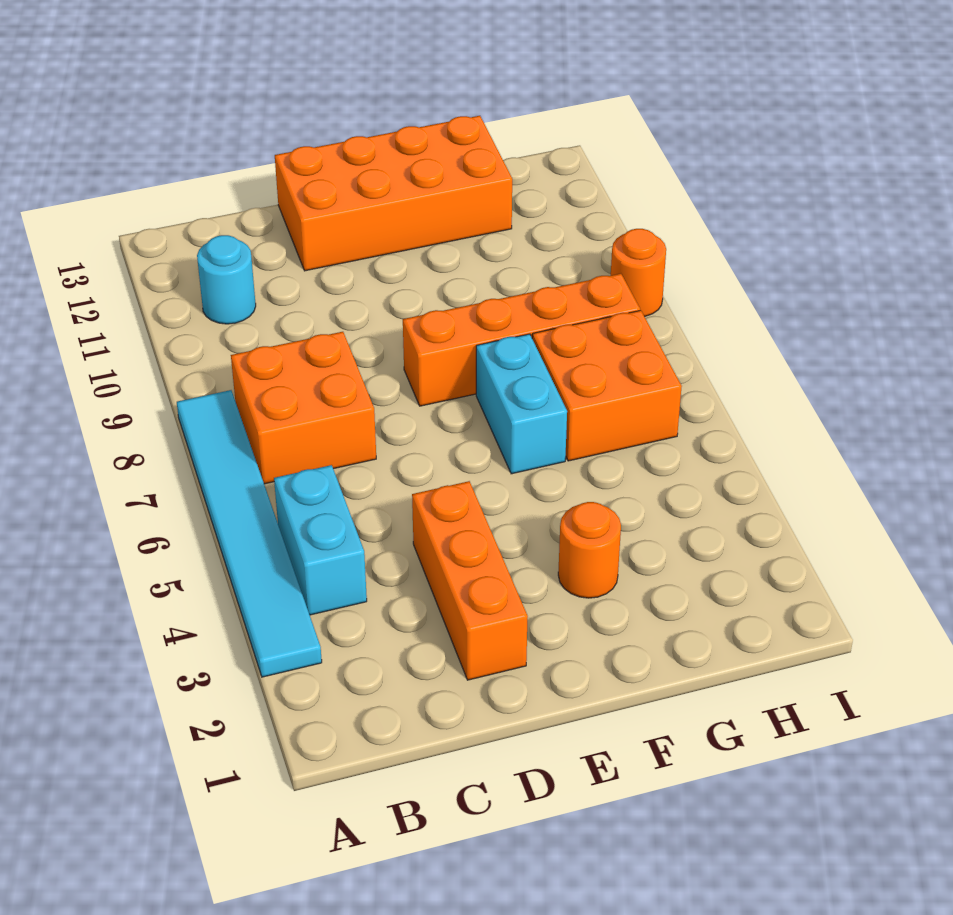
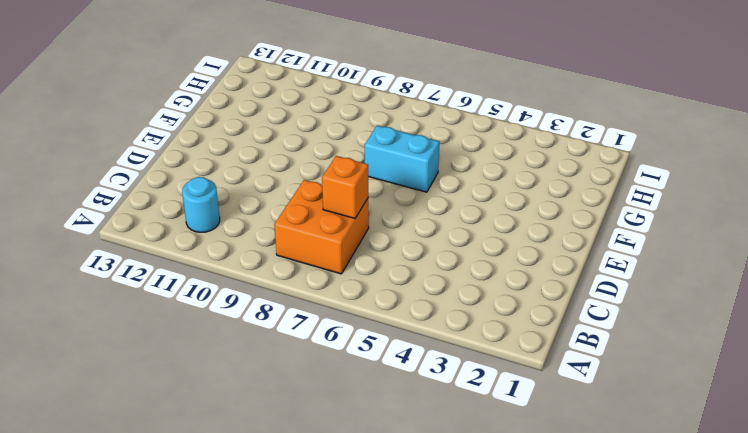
orange 1x1 brick [322,156,368,218] -> none
none -> cyan 1x6 tile [177,390,322,677]
none -> cyan 1x2 brick [274,465,367,615]

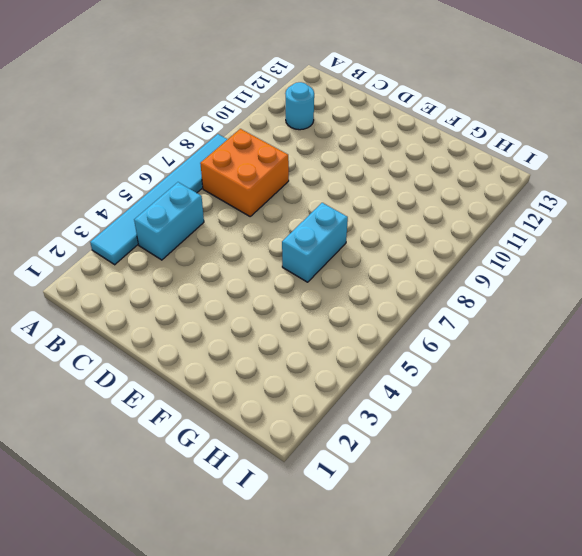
none -> orange 1x3 brick [412,481,528,680]
none -> orange 2x4 brick [275,116,512,271]

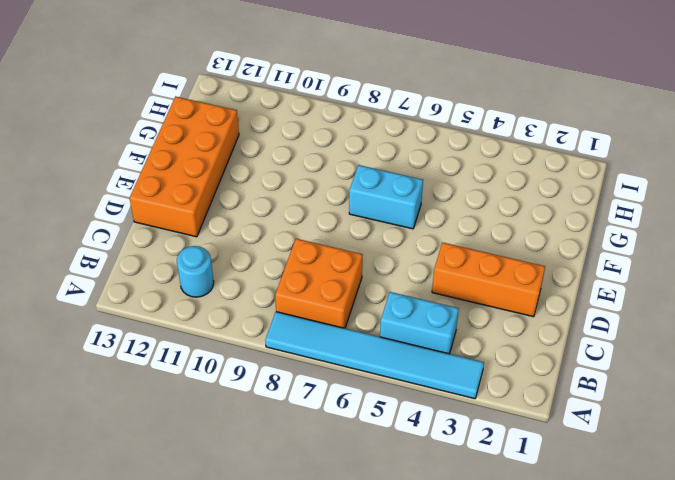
none -> orange 1x4 brick [403,274,640,406]
none -> orange 1x1 round brick [558,502,621,598]

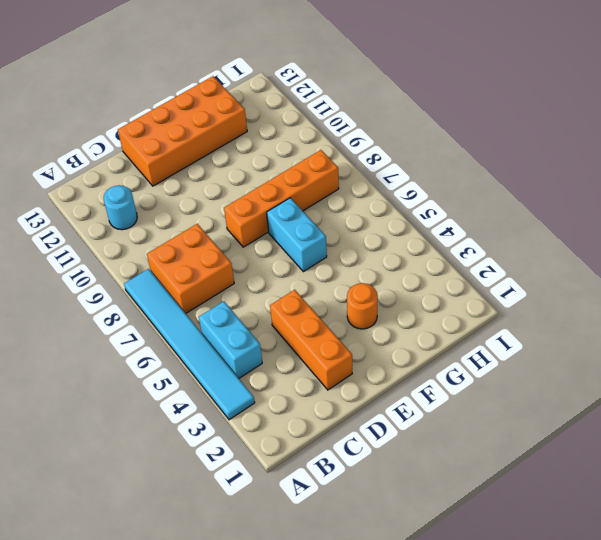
none -> orange 2x2 brick [532,310,682,461]
none -> orange 1x1 round brick [611,229,666,316]

